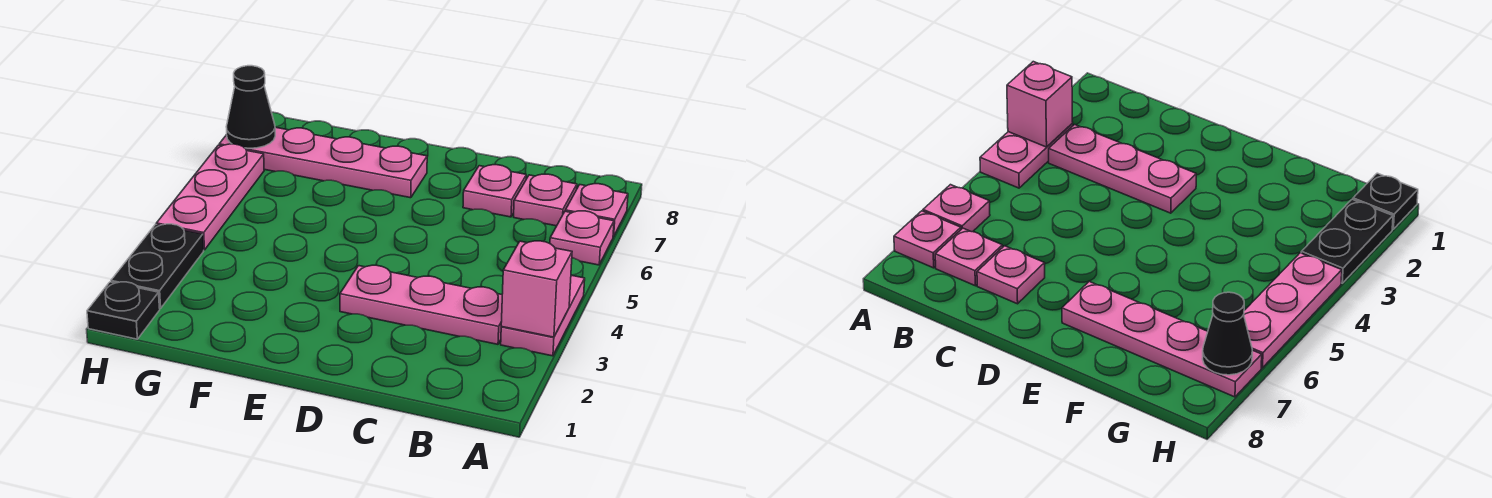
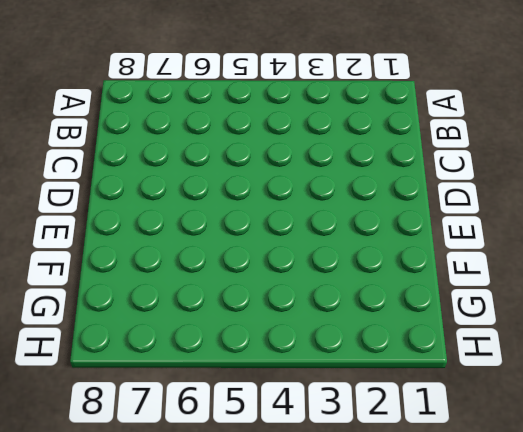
none -> pink 1x2 plate [501,275,585,356]
none -> pink 1x1 plate [550,211,614,265]
none -> pink 1x1 plate [565,184,628,237]

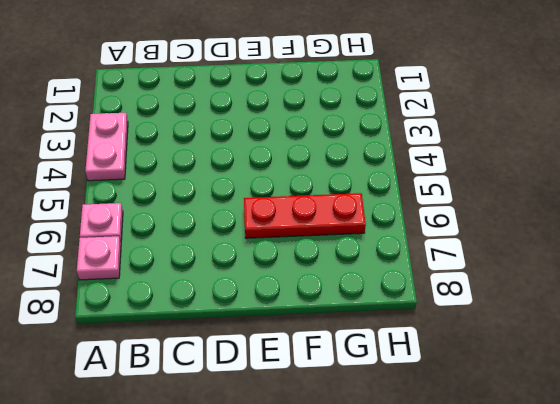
red 1x3 plate [244,193,366,238] -> none
none -> pink 1x3 plate [340,265,502,344]
none -> pink 1x1 plate [514,174,577,226]
none -> pink 1x1 plate [463,165,526,217]

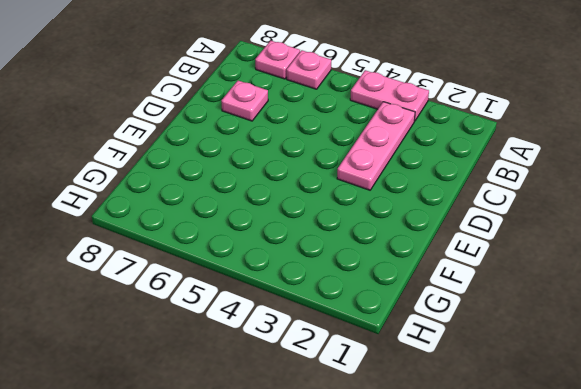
none -> pink 1x1 plate [514,174,577,226]
none -> pink 1x4 plate [219,127,427,198]
none -> black 1x1 plate [87,282,160,339]

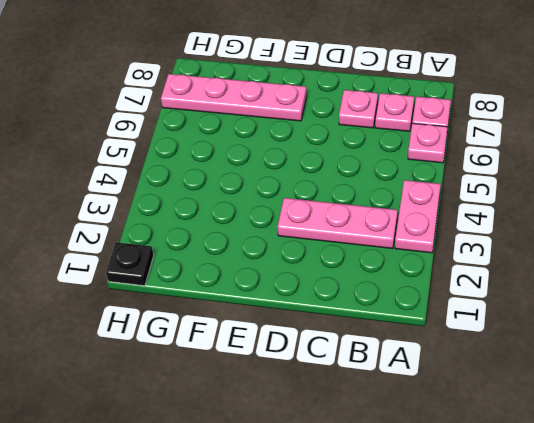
none -> black 1x2 plate [111,224,204,308]
none -> pink 1x3 plate [156,144,264,250]
none -> pink 1x1 brick [501,241,572,337]

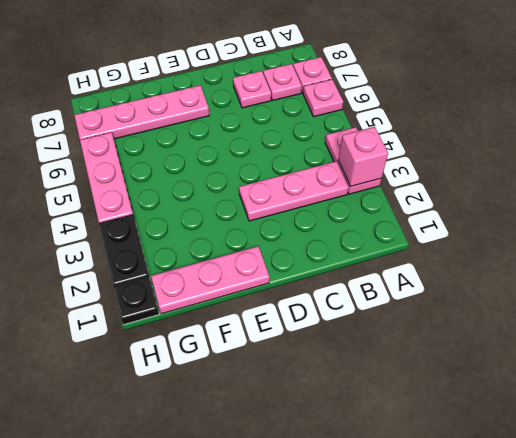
pink 1x3 plate [151,246,270,314] -> none
none -> black 1x1 cone [226,66,275,148]

